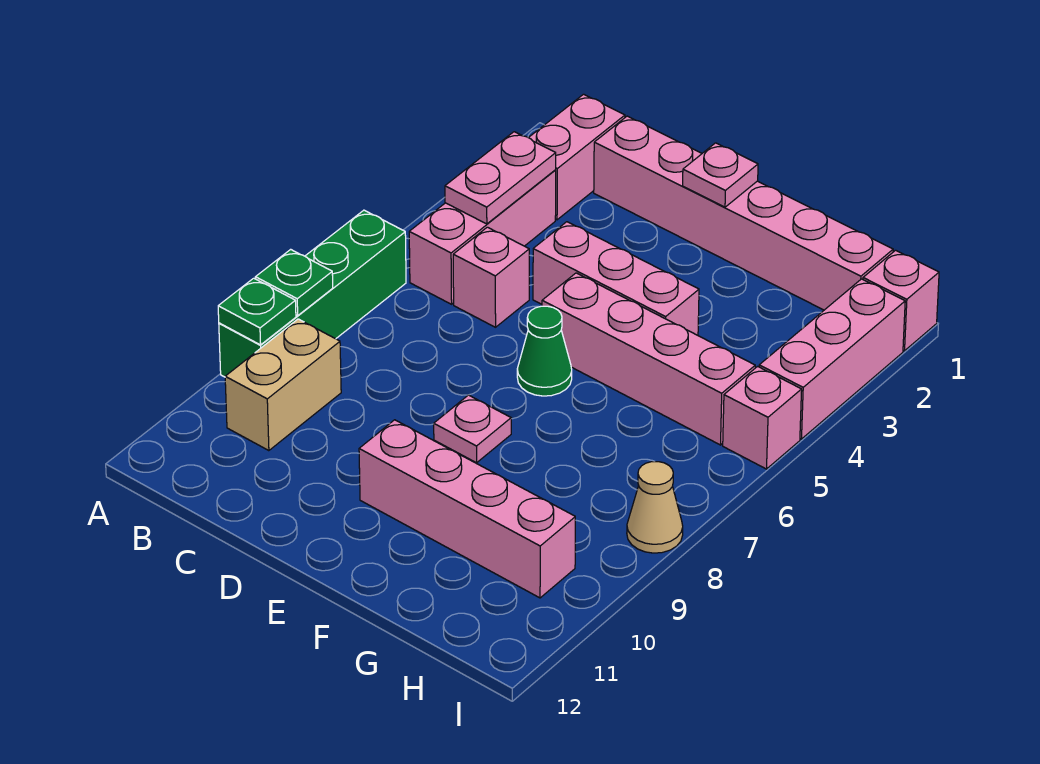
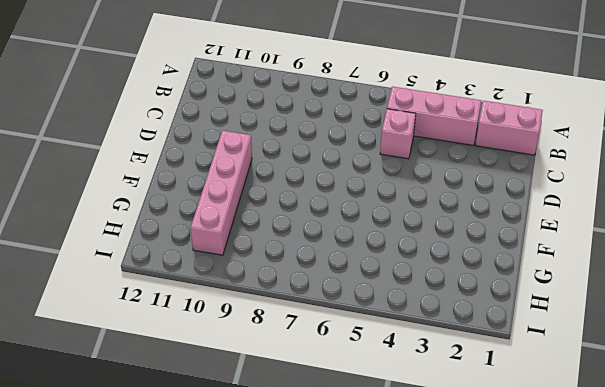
none -> green 1x4 brick [219,210,406,377]
none -> tan 1x2 brick [225,319,341,451]
none -> pink 1x6 brick [594,116,893,310]

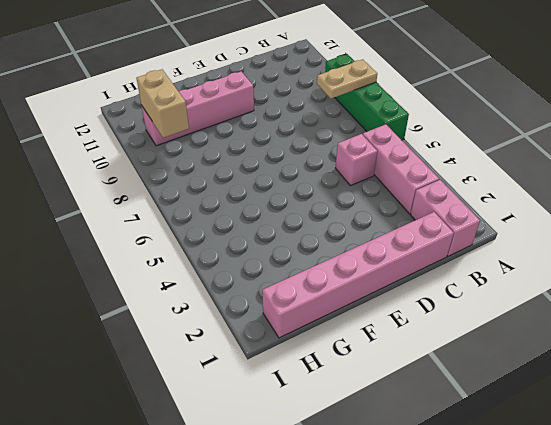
tan 1x2 plate [317,59,377,99] -> green 1x1 plate [255,249,333,316]
tan 1x2 brick [136,69,189,138] -> tan 1x2 brick moved to [225,319,341,451]
none -> pink 1x3 brick [533,222,699,335]
none -> pink 1x4 brick [542,273,755,445]
none -> green 1x1 cone [517,306,572,396]

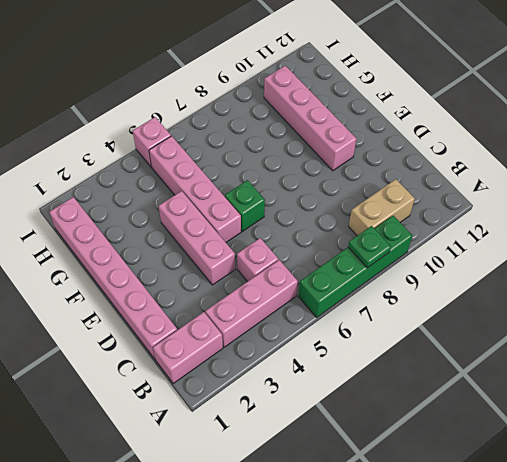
green 1x1 brick [225,180,265,231] -> green 1x1 cone [517,306,572,396]
none -> pink 1x1 plate [434,395,511,463]
none -> pink 1x1 brick [863,250,939,351]
none -> pink 1x3 brick [759,279,905,439]

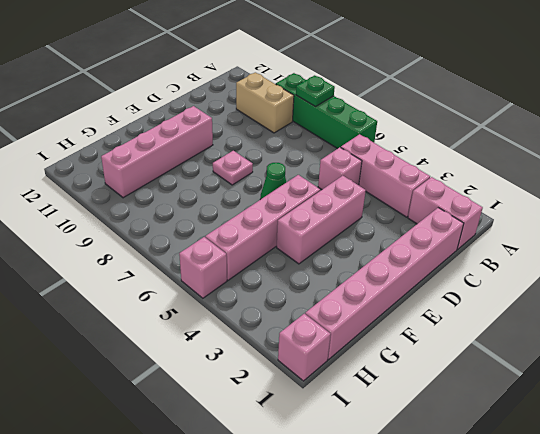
none -> pink 1x3 brick [759,279,905,439]
none -> tan 1x1 cone [627,462,683,553]
none -> green 1x1 plate [218,278,296,345]

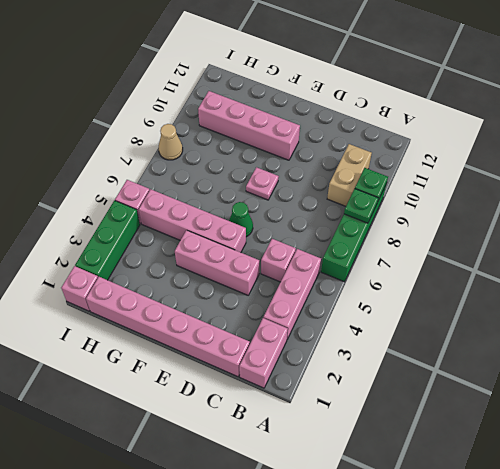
green 1x3 brick [75,201,140,280] -> pink 1x3 brick [759,279,905,439]
none -> pink 1x2 plate [445,132,556,224]
none -> pink 1x1 plate [683,143,758,207]

